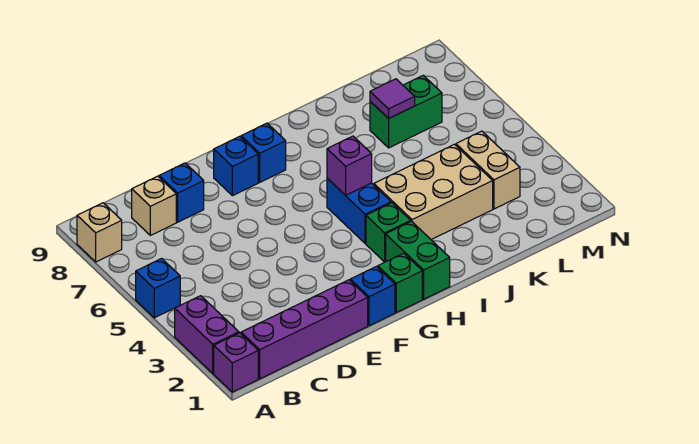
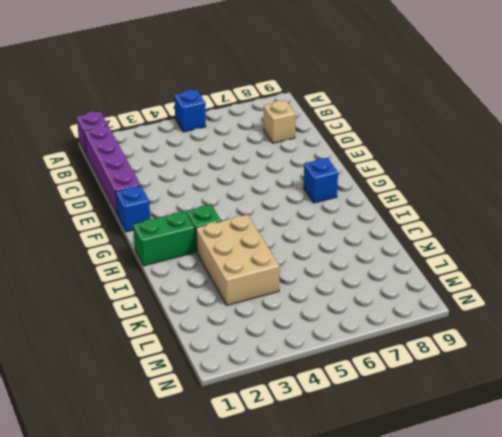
none -> purple 1x2 brick [175,296,239,373]
none -> tan 1x1 brick [77,203,122,262]
none -> blue 1x1 brick [159,163,204,222]

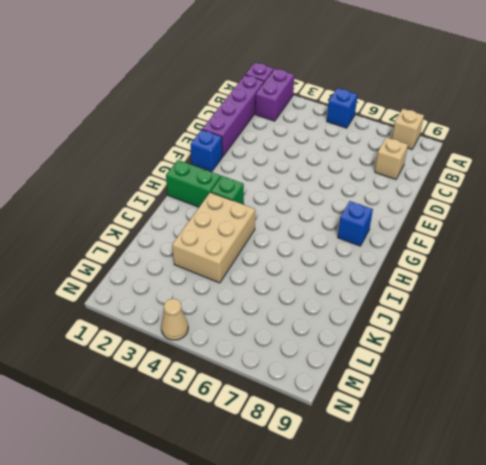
purple 1x2 brick [255,69,294,121] -> purple 1x2 brick turned to [175,296,239,373]
tan 1x1 cone [161,299,188,340] -> none
none -> blue 1x1 brick [159,163,204,222]
none -> blue 1x1 brick [214,136,258,196]
none -> green 1x1 brick [378,253,422,312]

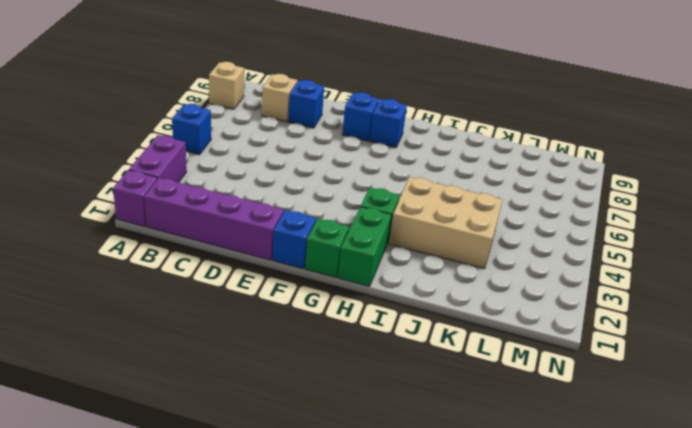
none -> blue 1x2 brick [327,178,391,243]
none -> green 1x2 brick [370,75,442,148]
none -> tan 1x2 brick [456,131,520,209]

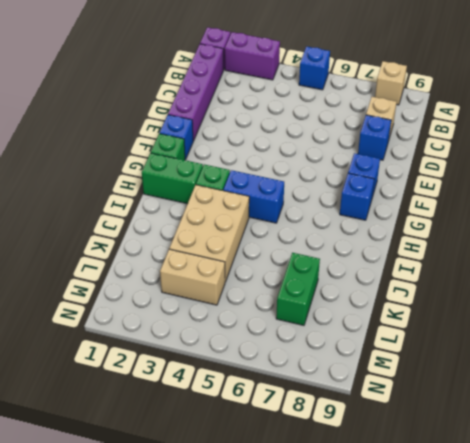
none -> purple 1x1 brick [327,136,372,195]
none -> purple 1x1 tile [370,79,415,119]

